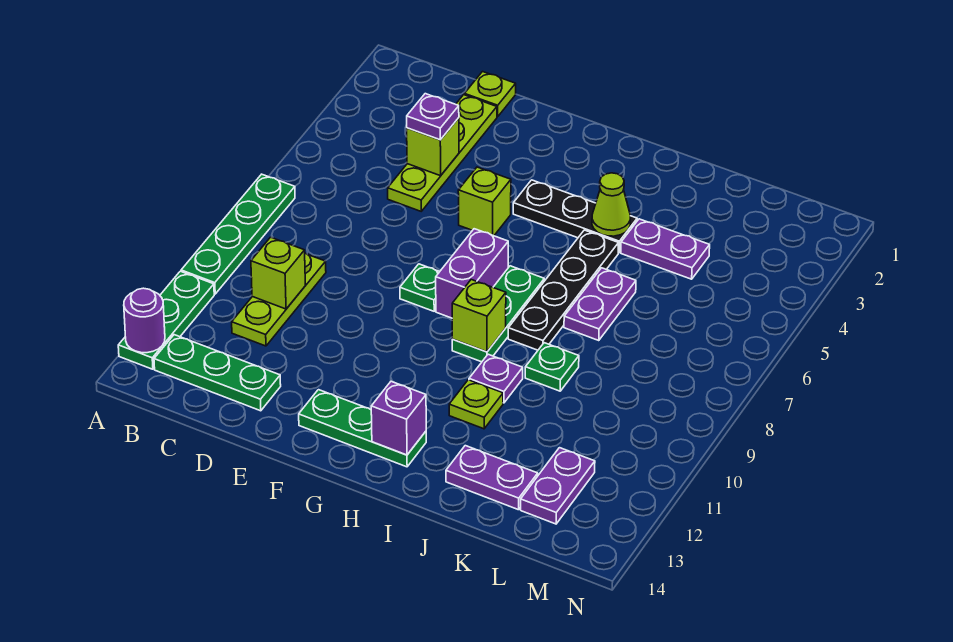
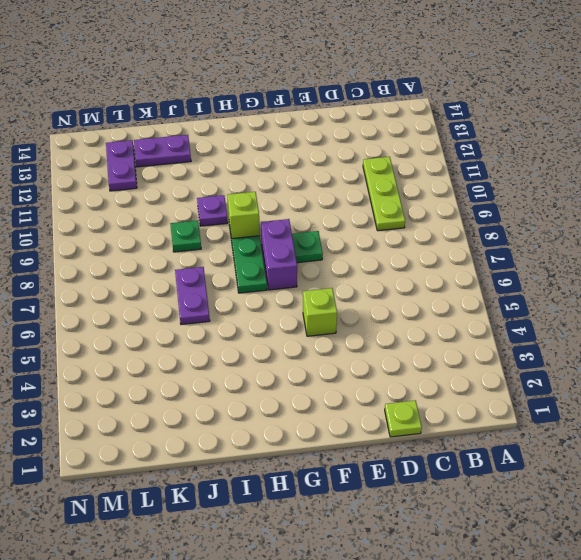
none -> green 1x4 plate [181,174,295,294]
none -> green 1x3 plate [118,271,214,369]
none -> green 1x3 plate [154,335,281,411]

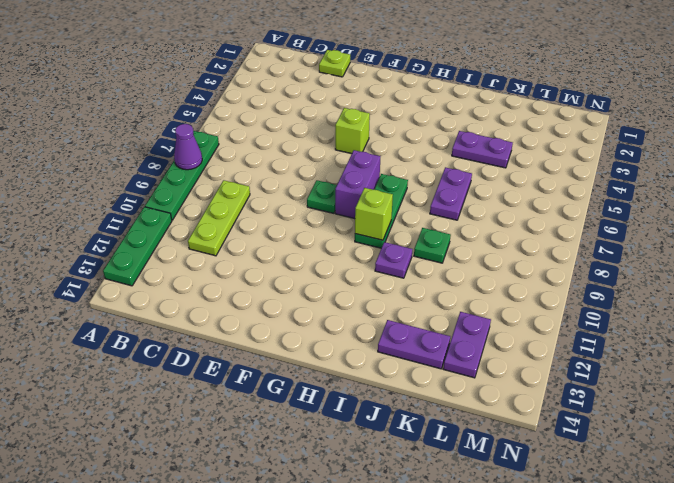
purple 1x1 cone [174,124,202,170] -> none
none -> green 1x3 plate [154,335,281,411]
none -> lime 1x4 plate [388,95,497,211]
none -> green 1x3 plate [299,390,426,467]

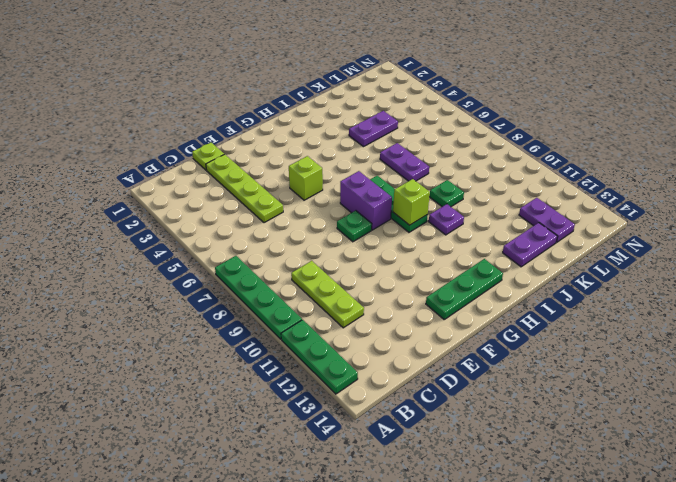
none -> green 1x3 plate [154,335,281,411]
none -> black 1x3 plate [513,180,637,253]
none -> black 1x4 plate [508,230,619,350]

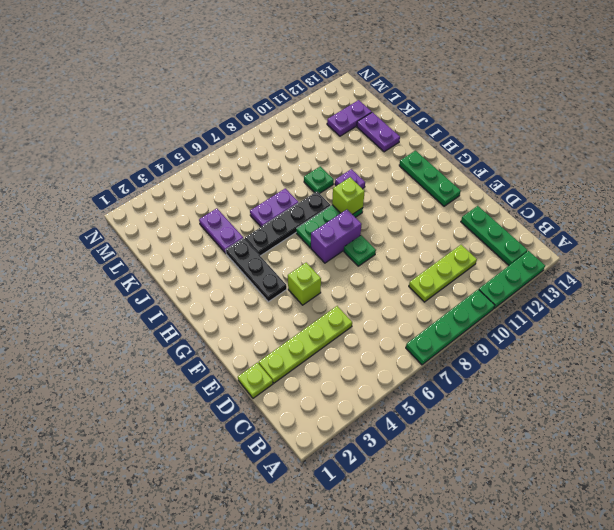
none -> lime 1x1 plate [449,380,503,429]
none -> purple 1x1 round brick [124,288,165,353]
none -> lime 1x1 brick [251,237,305,309]

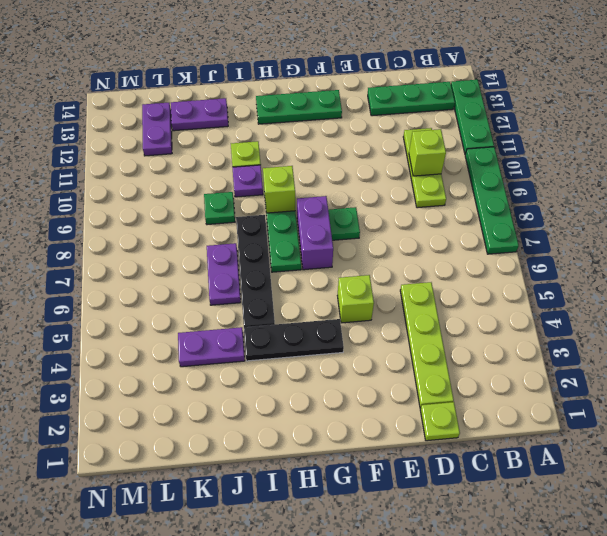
none -> purple 1x1 round brick [124,288,165,353]
none -> lime 1x1 brick [407,118,459,176]
none -> purple 1x1 brick [371,381,426,455]

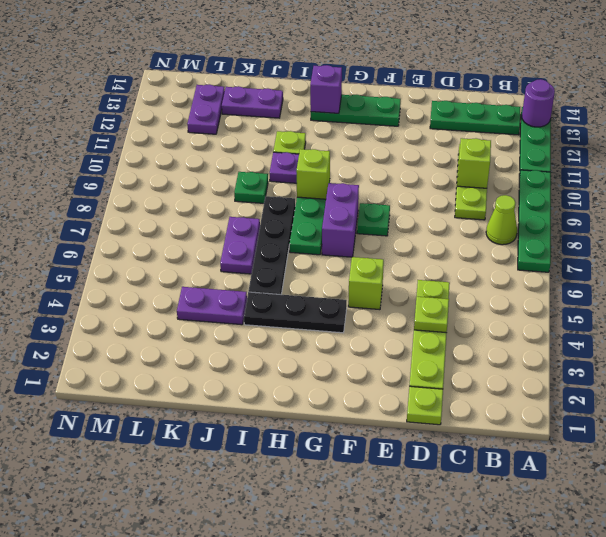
lime 1x1 cone [486,195,517,245] -> lime 1x1 cone moved to [592,173,630,236]
lime 1x1 plate [414,297,449,333] -> lime 1x1 brick [407,118,459,176]
none -> purple 1x1 plate [407,94,459,140]

